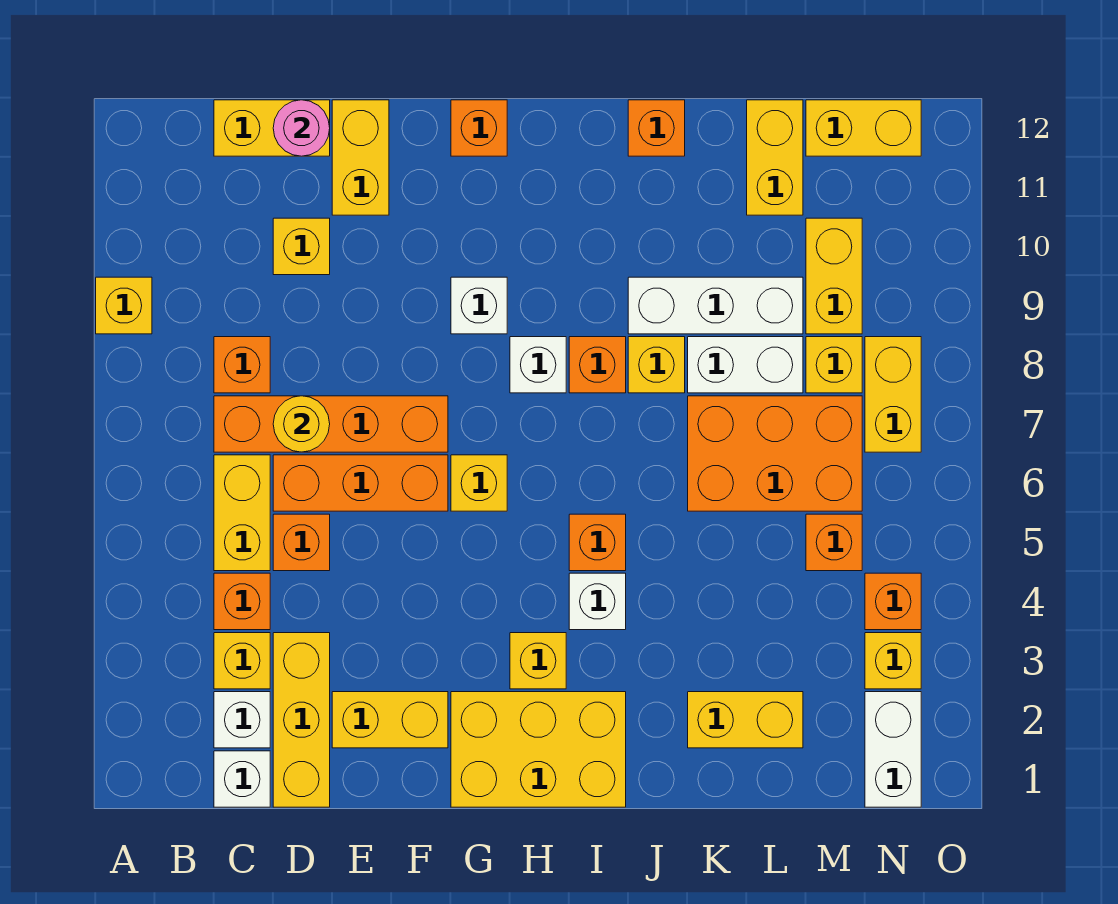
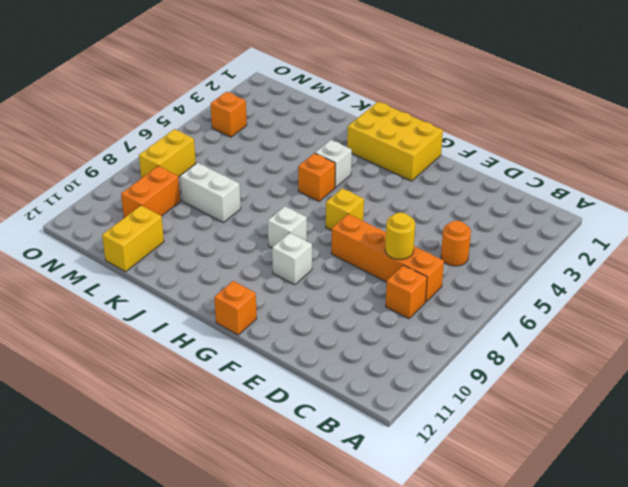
orange 1x1 round brick [441,221,471,266] -> yellow 1x2 brick [214,455,270,571]
orange 1x2 brick [121,166,180,218] -> yellow 1x2 brick [806,218,862,334]
none -> yellow 1x1 brick [96,277,152,334]
none -> white 1x1 brick [214,751,270,807]
none -> white 1x1 brick [214,692,270,748]
none -> yellow 1x1 brick [214,633,270,689]

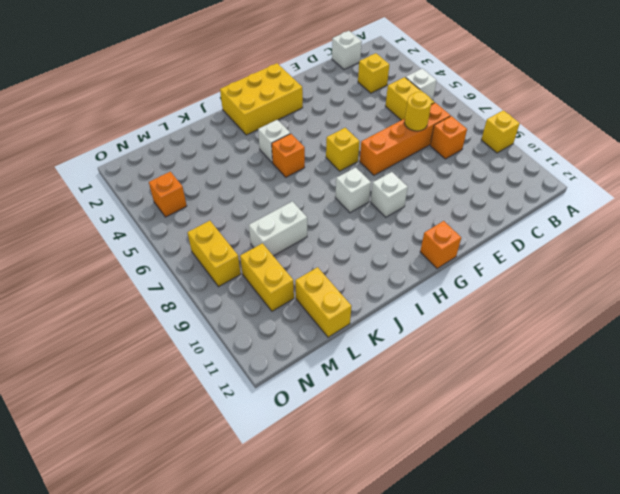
white 1x1 brick [406,69,437,100] -> white 1x1 brick moved to [214,692,270,748]
none -> orange 1x1 brick [214,573,270,630]
none -> yellow 1x2 brick [214,100,330,156]
none -> yellow 1x3 brick [273,633,330,807]
none -> orange 1x1 brick [273,514,330,571]

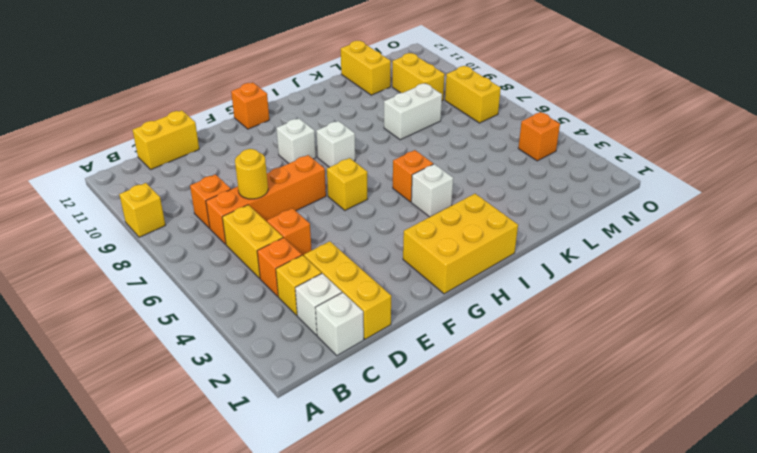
none -> orange 1x3 brick [273,455,448,511]
none -> yellow 1x1 brick [273,218,330,275]
none -> yellow 1x2 brick [332,692,448,748]
none -> yellow 1x2 brick [332,100,389,215]

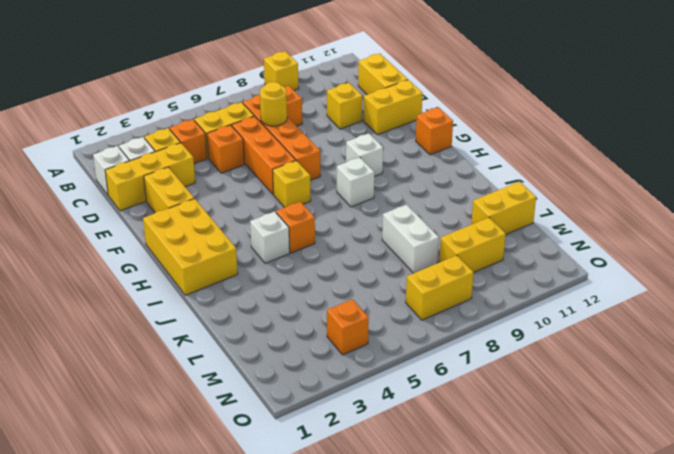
none -> yellow 1x1 brick [510,633,566,689]
none -> orange 1x1 brick [569,337,626,393]
none -> yellow 1x1 brick [628,337,685,393]
none -> white 1x3 brick [628,277,803,334]

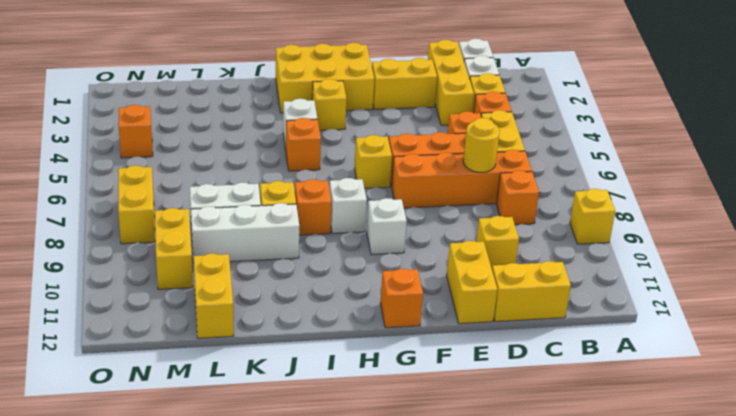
none -> orange 1x1 brick [628,100,685,156]
none -> yellow 1x2 brick [688,692,803,748]
none -> orange 2x3 brick [688,396,862,511]
none -> orange 1x1 brick [806,514,862,571]

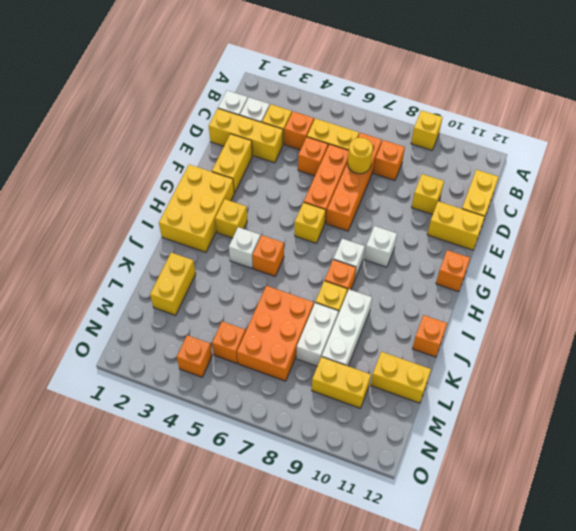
none -> yellow 1x1 brick [806,337,862,393]
none -> yellow 1x2 brick [806,100,921,156]
none -> white 1x2 brick [865,692,921,807]
none -> yellow 1x1 brick [865,633,921,689]

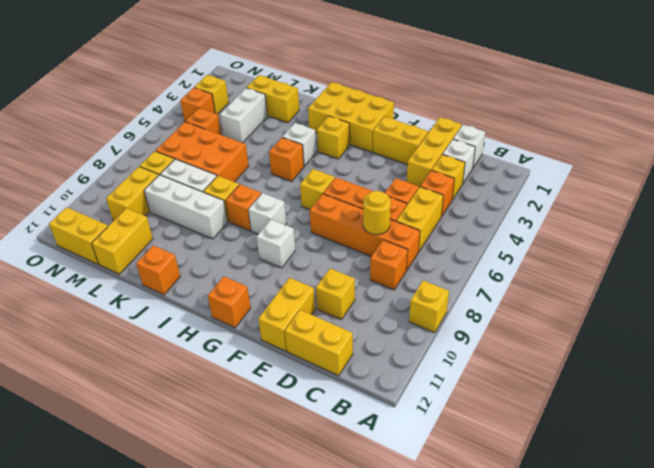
white 1x2 brick [220,88,267,143] -> white 1x2 brick moved to [865,692,921,807]
none -> yellow 1x2 brick [865,337,921,452]
none -> pink 1x1 round brick [273,100,330,156]

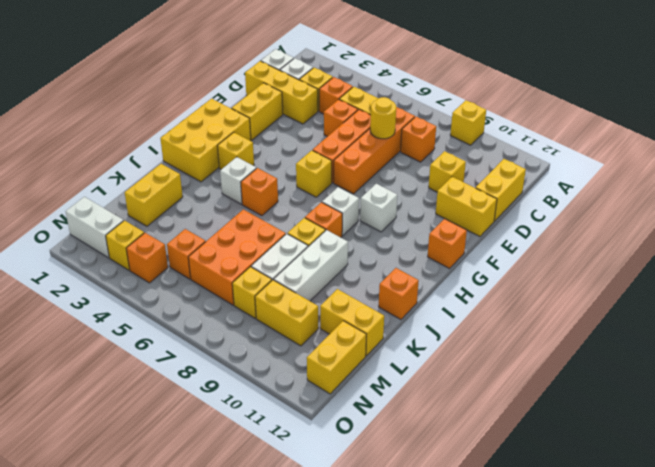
none -> yellow 1x2 brick [865,337,921,452]
none -> pink 1x1 round brick [273,100,330,156]

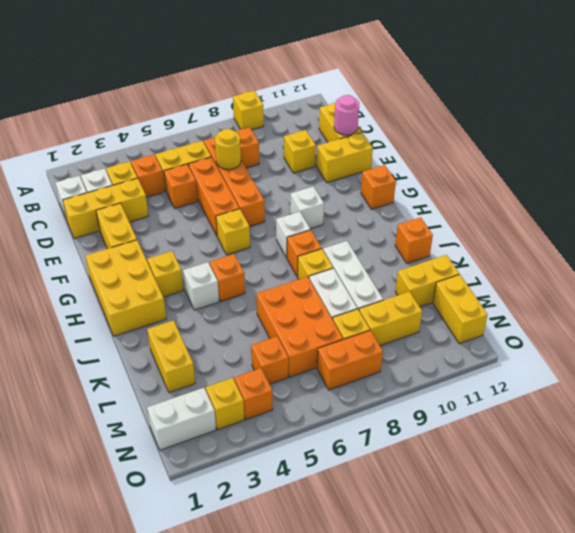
orange 1x2 brick [317,330,383,390] -> yellow 1x2 brick [865,337,921,452]

